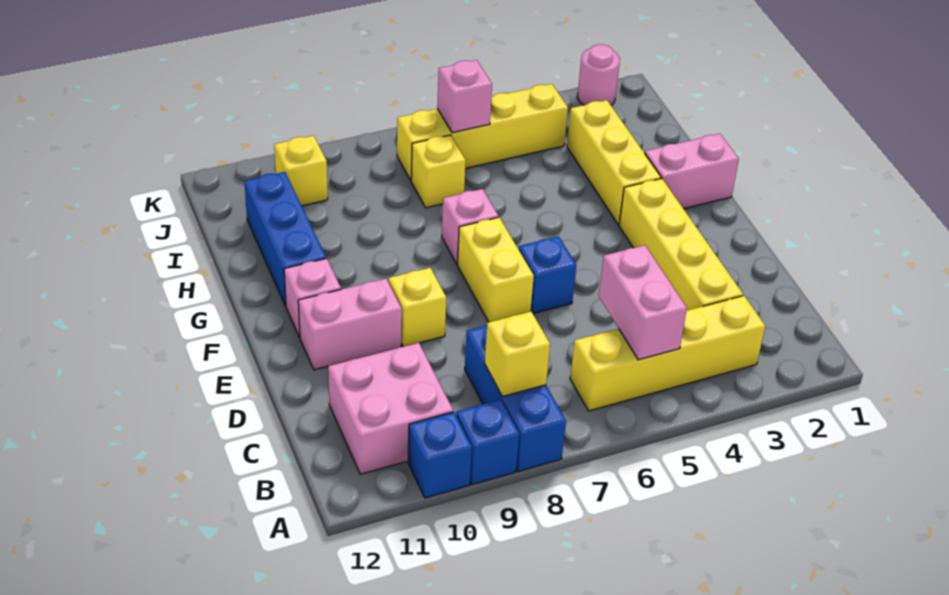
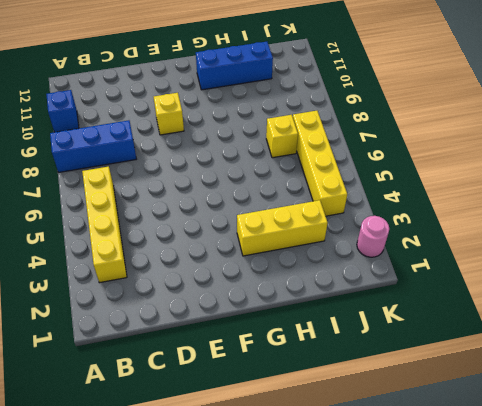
none -> blue 1x1 brick [456,399,519,485]
none -> pink 2x2 brick [328,343,453,474]
none -> yellow 1x4 brick [619,179,743,310]

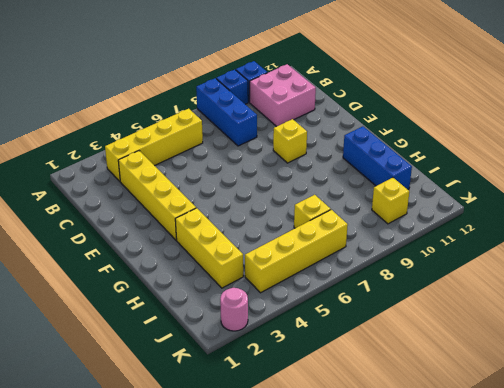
none -> blue 1x1 brick [518,236,576,314]
none -> yellow 1x2 brick [457,217,534,322]
none -> pink 1x2 brick [298,279,402,370]

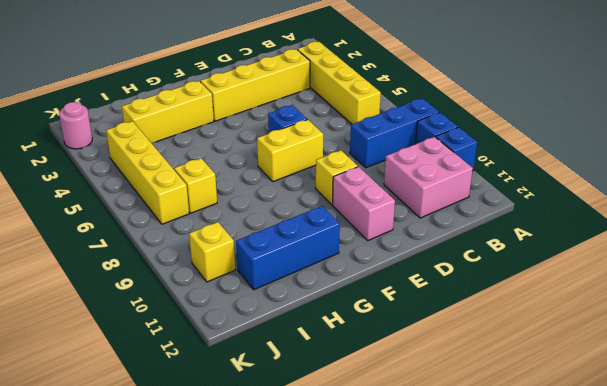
none -> pink 1x1 brick [284,259,341,337]
none -> pink 1x2 brick [645,134,739,209]
none -> pink 1x1 brick [442,189,498,264]

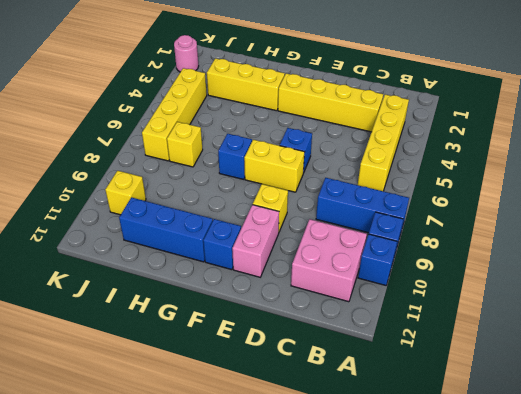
blue 1x1 brick [203,219,241,270] -> pink 1x1 brick [284,259,341,337]
blue 1x1 brick [218,134,252,179] -> pink 1x1 brick [442,189,498,264]
none -> pink 1x2 brick [645,134,739,209]
none -> pink 1x2 brick [599,245,687,360]
none -> yellow 1x1 brick [485,312,550,396]

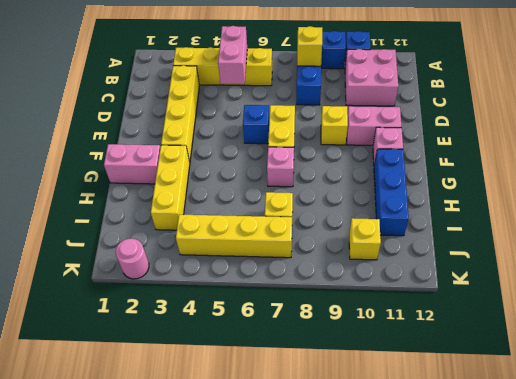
none -> pink 1x1 brick [437,60,492,133]

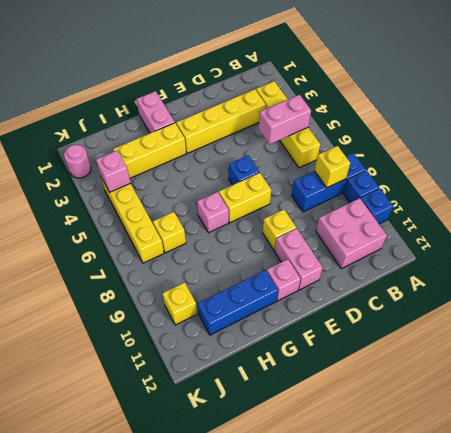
pink 1x1 brick [96,150,130,192] -> pink 1x1 brick moved to [437,60,492,133]

